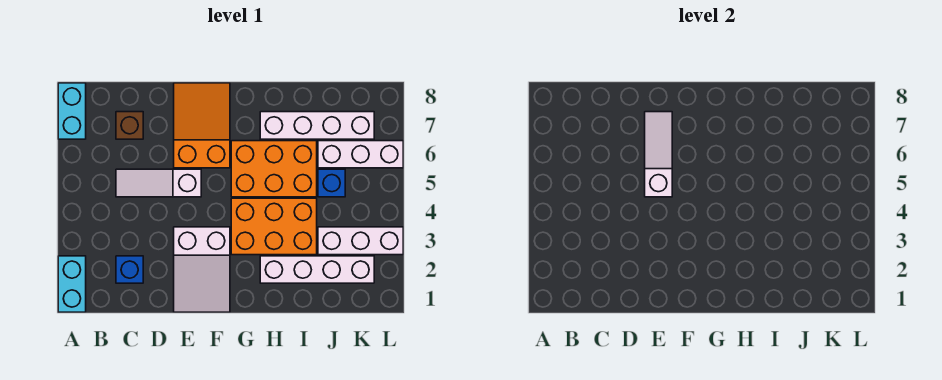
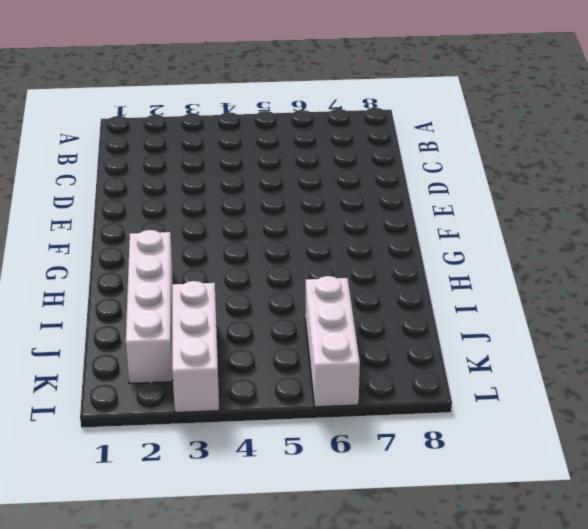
none -> cyan 1x2 brick [58,256,86,312]
none -> cyan 1x2 brick [58,83,86,139]
none -> blue 1x1 brick [116,256,143,283]

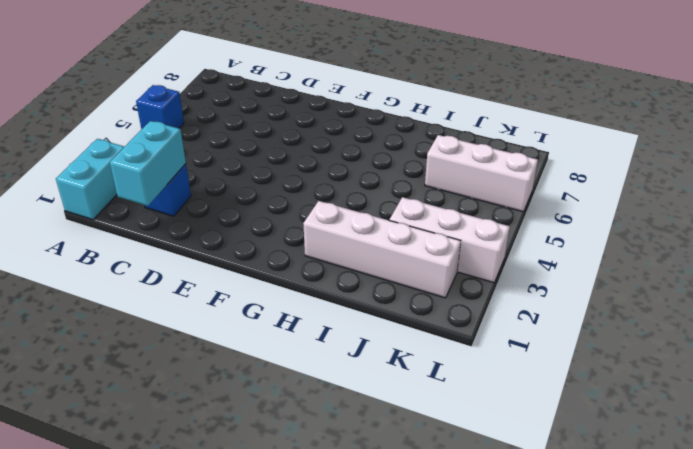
blue 1x1 brick [136,85,184,130] -> blue 1x1 brick moved to [318,169,345,197]
cyan 1x2 brick [110,121,186,206] -> cyan 1x2 brick moved to [58,83,86,139]
none -> white 1x3 slope [116,169,201,197]
none -> brown 1x1 brick [116,112,143,139]
none -> white 2x3 slope [174,227,230,312]

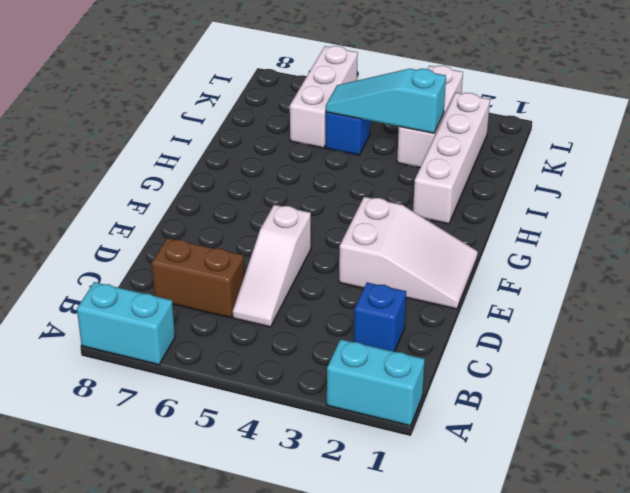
brown 1x2 brick [152,238,244,318] -> brown 1x1 brick [116,112,143,139]
cyan 1x3 slope [326,69,446,133] -> none
none -> orange 2x3 slope [174,83,230,168]
none -> orange 2x3 brick [231,198,317,255]
none -> orange 2x3 brick [231,141,317,197]

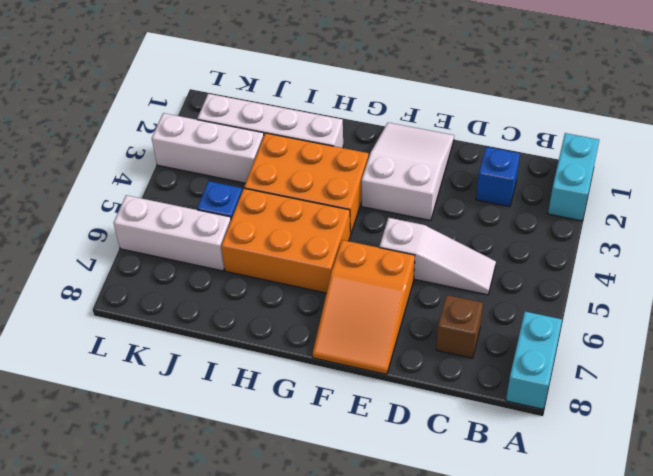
none -> white 1x4 brick [260,112,374,139]
none -> white 1x3 slope [645,112,672,197]

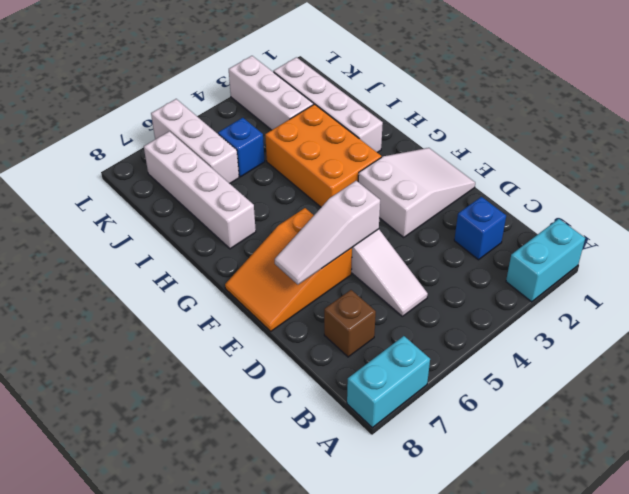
none -> orange 2x3 brick [231,141,317,197]

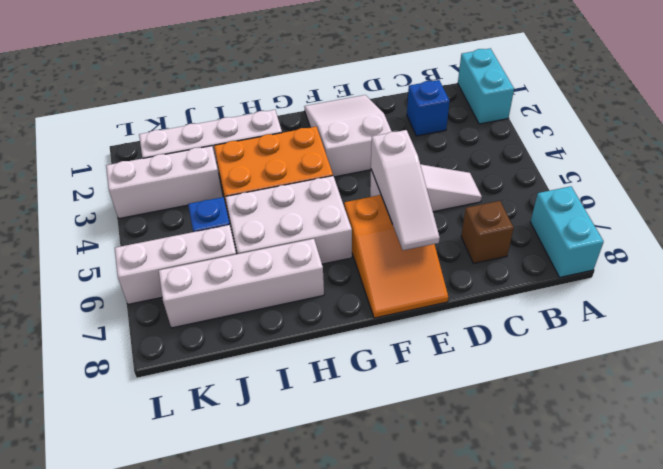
white 2x3 brick [226,176,352,264] -> orange 2x3 brick [231,141,317,197]

